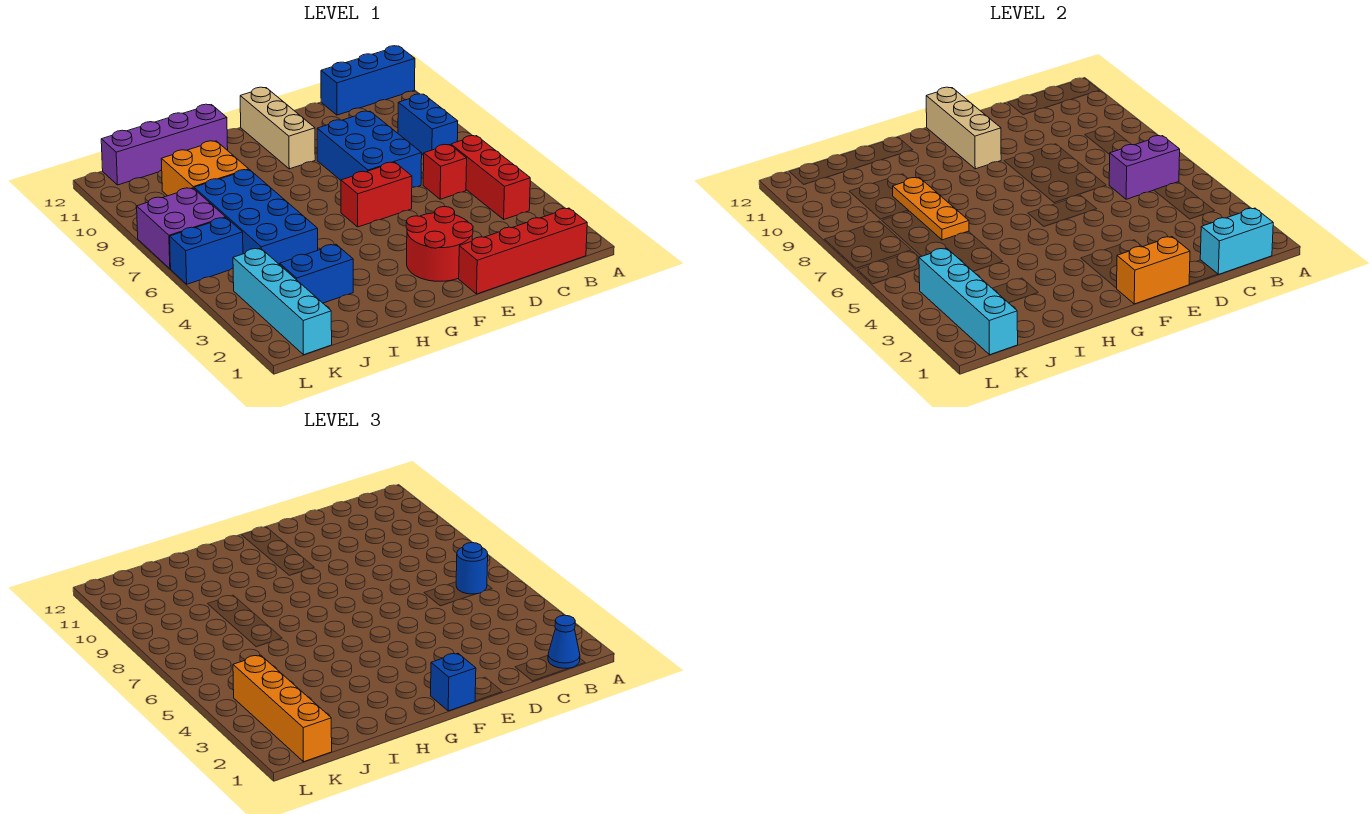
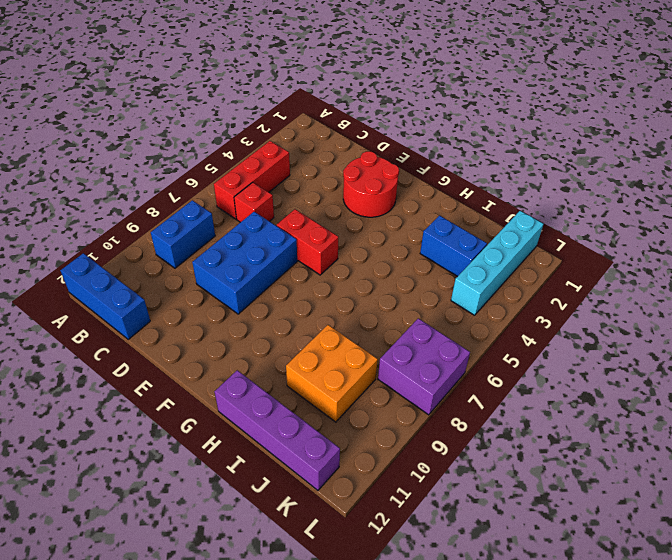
none -> red 1x4 brick [459,208,587,294]
none -> tan 1x3 brick [240,87,315,169]
none -> blue 2x4 brick [194,170,318,265]

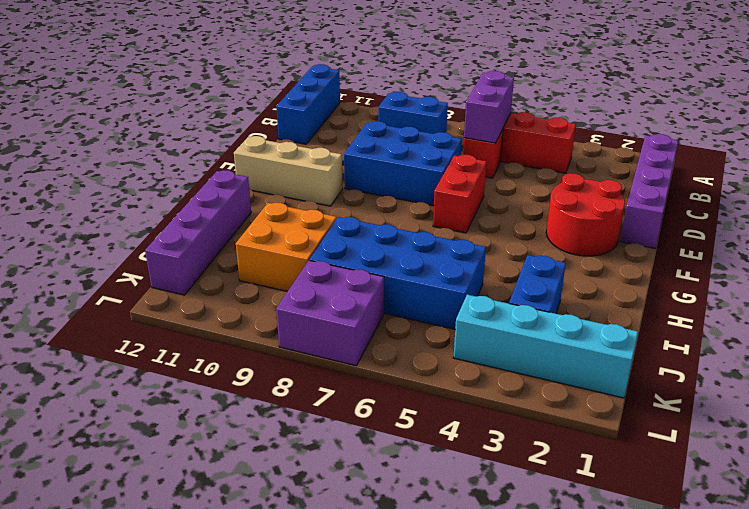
purple 1x4 brick [620,134,678,248] -> red 1x4 brick [459,208,587,294]
none -> blue 1x2 brick [170,218,243,284]
none -> cyan 1x2 brick [1200,208,1273,274]
none -> orange 1x2 brick [1116,237,1190,304]

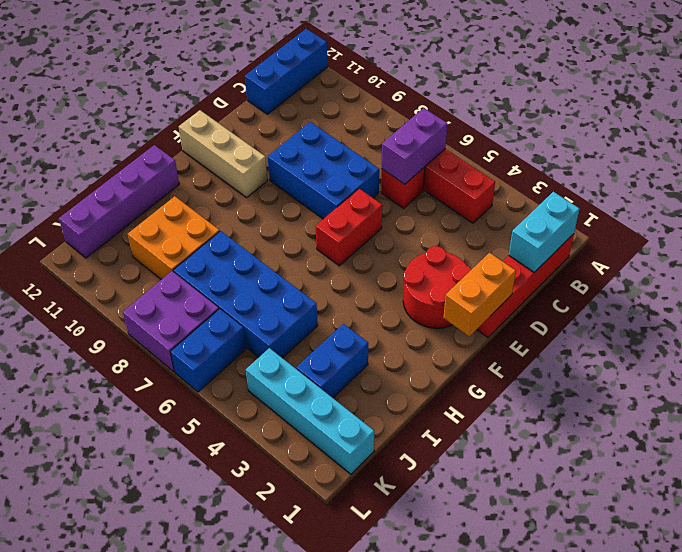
none -> blue 1x2 brick [398,94,458,155]
none -> tan 1x3 brick [926,87,1001,169]
none -> orange 1x3 plate [893,178,969,240]

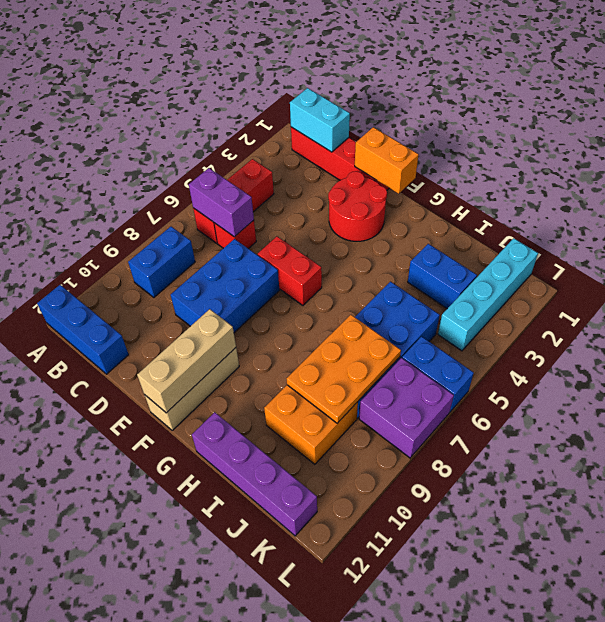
orange 2x3 plate [287,315,401,423] -> orange 1x3 plate [893,178,969,240]
none -> cyan 1x4 brick [919,248,1018,355]
none -> blue 1x1 cone [548,615,580,668]
none -> blue 1x1 round brick [456,543,488,594]

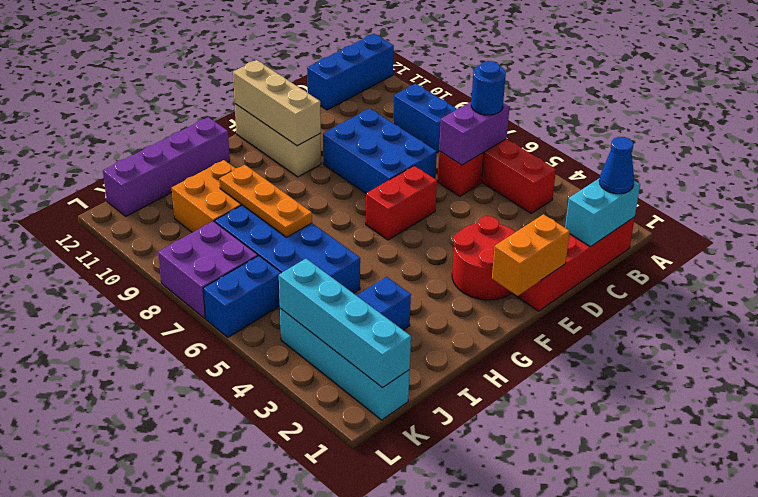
none -> blue 1x1 brick [431,653,476,711]
none -> orange 1x4 brick [233,655,332,762]

